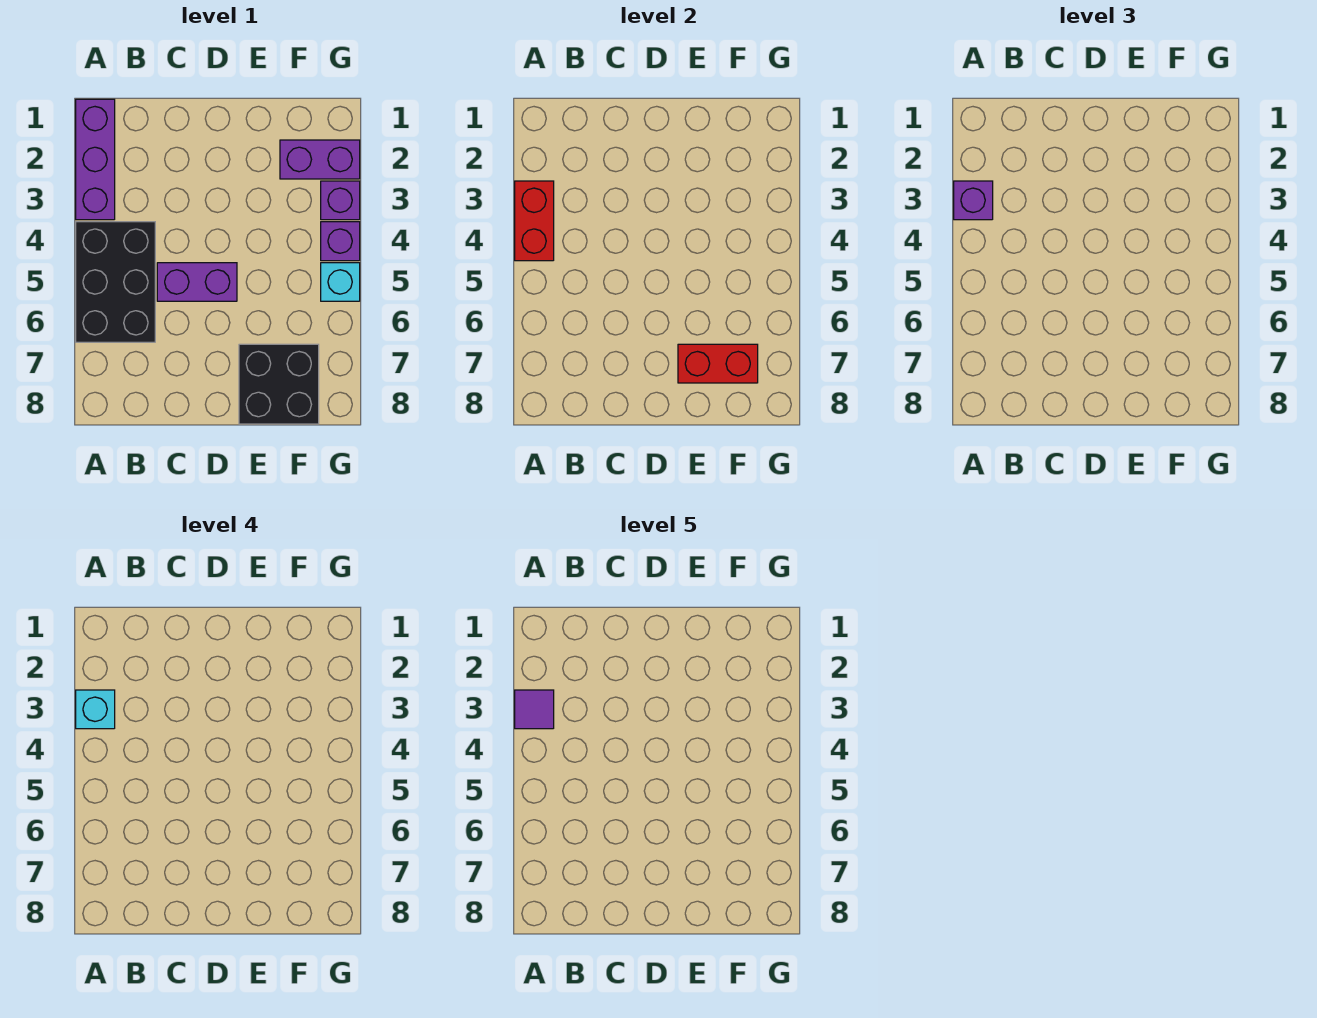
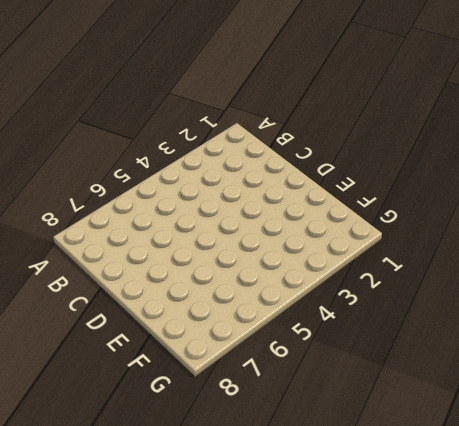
none -> purple 1x3 brick [76,99,115,220]
none -> black 2x3 brick [76,222,155,342]
none -> purple 1x2 brick [157,263,237,301]

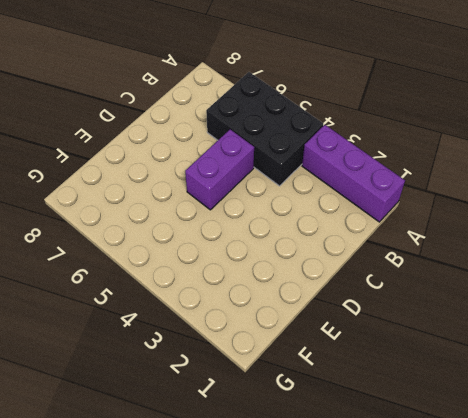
none -> black 2x2 brick [239,344,319,424]
none -> purple 1x2 brick [280,140,360,179]
none -> purple 1x1 brick [321,181,360,220]

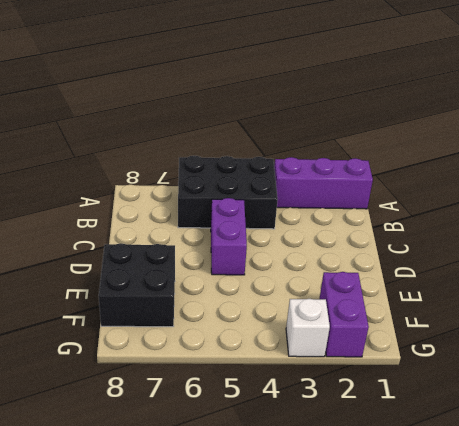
white 1x1 brick [286,299,330,357] -> purple 1x1 brick [321,181,360,220]
none -> purple 1x1 brick [321,222,360,261]
none -> cyan 1x1 brick [321,263,360,301]
none -> red 1x2 brick [515,181,554,261]

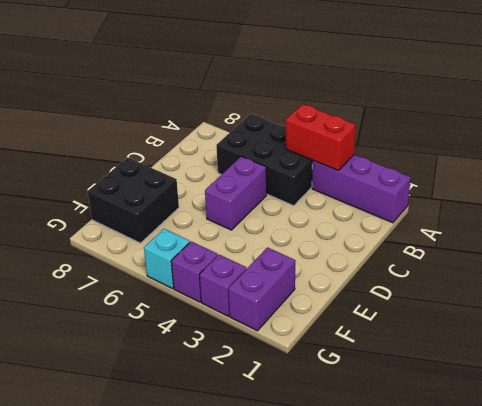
none -> red 1x2 brick [678,344,758,383]
none -> purple 1x1 brick [954,181,993,220]
none -> cyan 1x1 brick [76,690,115,729]

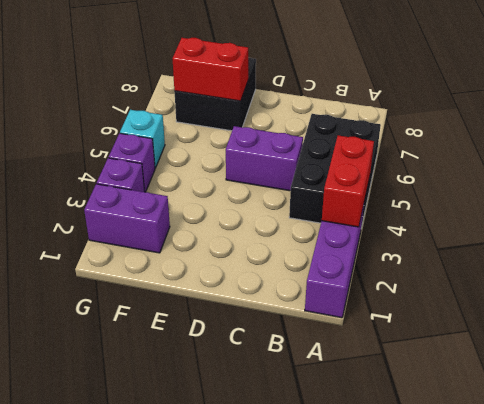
none -> purple 1x1 brick [954,181,993,220]
none -> cyan 1x1 brick [76,690,115,729]
none -> purple 1x1 tile [515,690,554,729]

